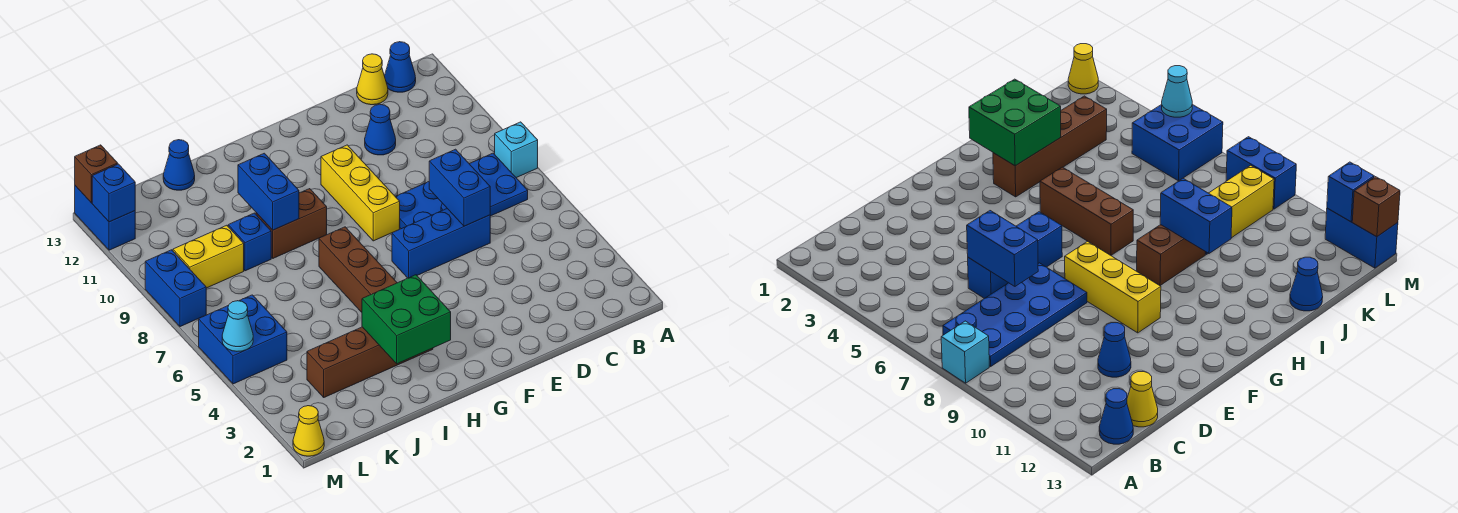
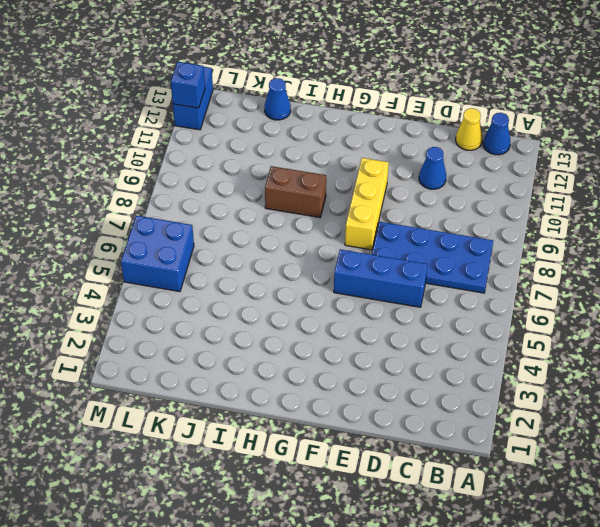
none -> cyan 1x1 brick [495,122,538,178]
none -> brown 1x4 brick [307,327,433,397]
none -> brown 1x3 brick [319,227,397,312]

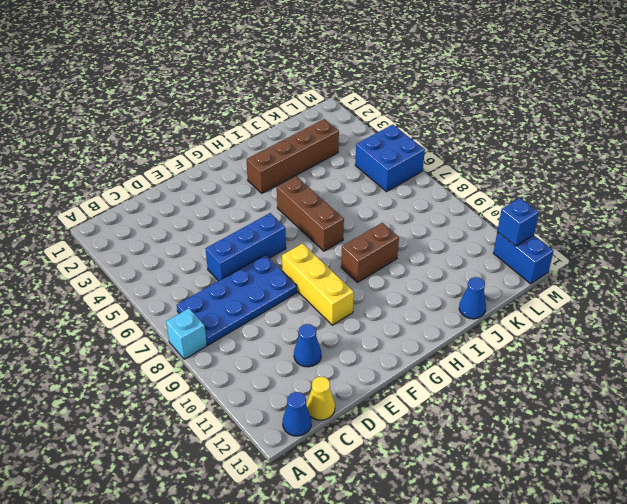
none -> blue 1x1 brick [228,213,271,271]
none -> yellow 1x2 brick [173,225,244,288]
none -> yellow 1x1 cone [293,406,324,456]

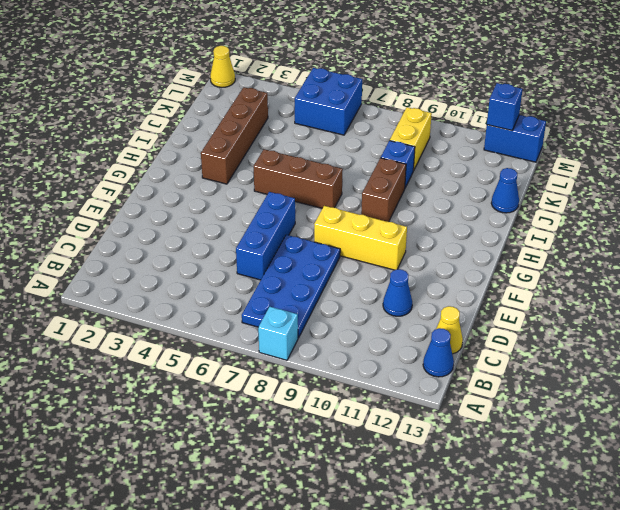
none -> blue 1x2 brick [145,250,206,327]
none -> blue 1x2 brick [429,149,490,226]
none -> green 2x2 brick [362,275,451,364]

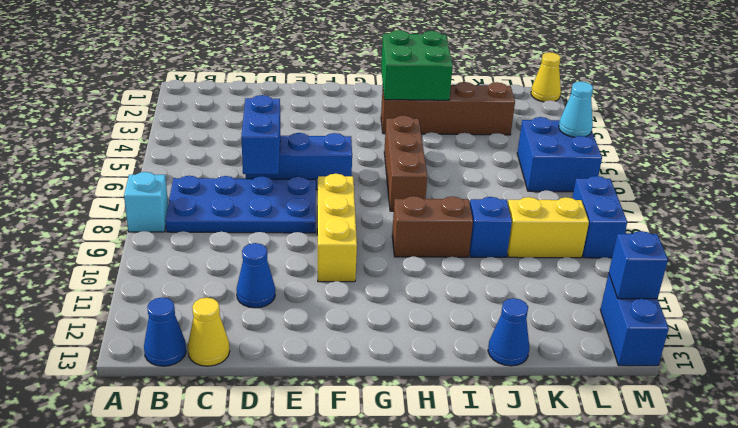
none -> blue 1x2 brick [238,153,299,230]
none -> brown 1x1 brick [75,145,118,203]

